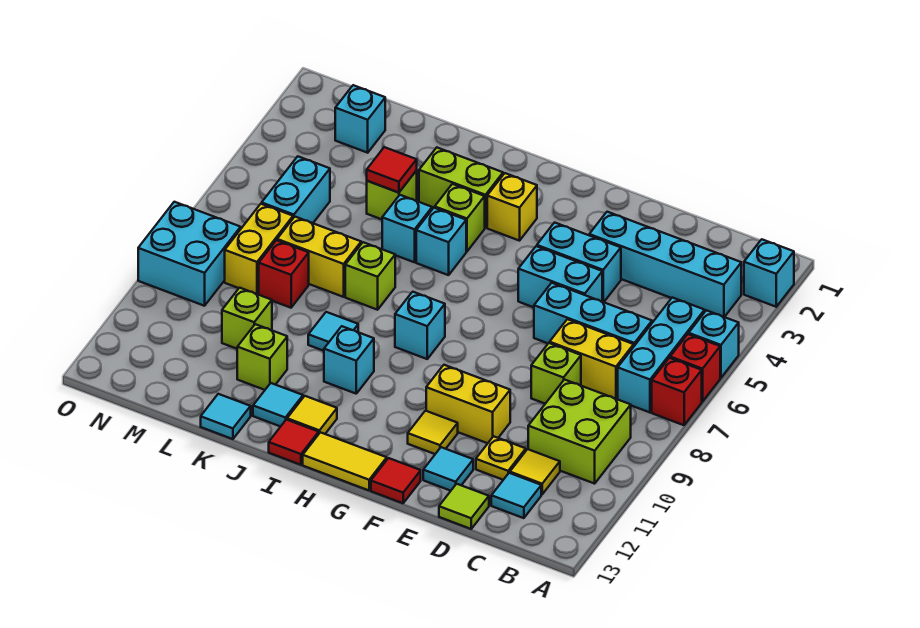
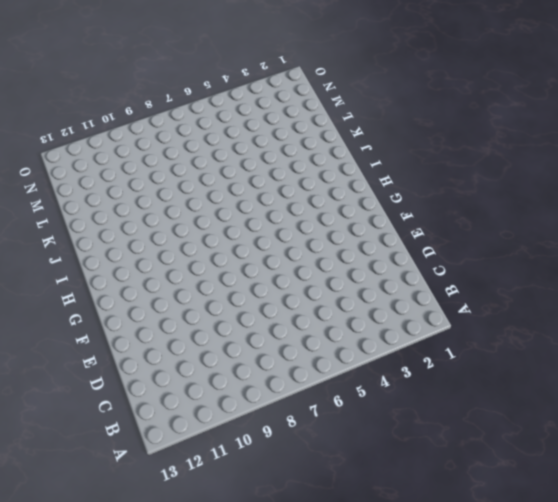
none -> cyan 1x1 brick [744,239,794,307]
none -> cyan 1x1 brick [689,310,739,378]
none -> red 1x1 brick [670,334,720,402]
none -> red 1x1 brick [652,358,702,425]

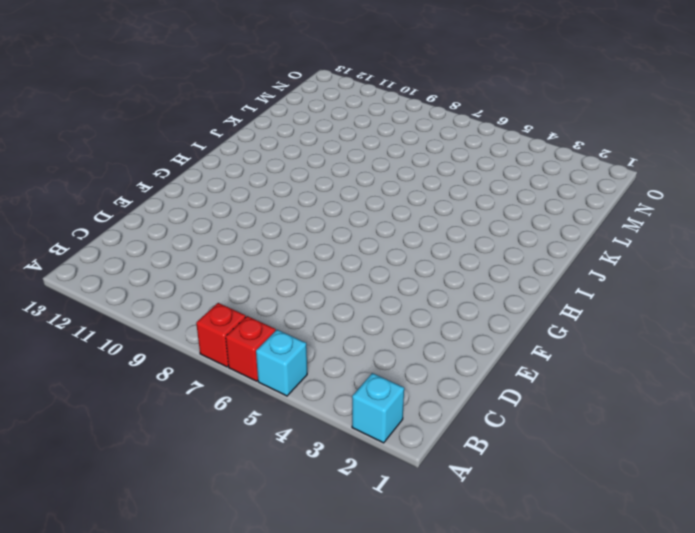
none -> cyan 1x4 brick [589,212,741,317]
none -> cyan 1x3 brick [618,298,705,412]
none -> lime 2x2 brick [528,380,631,484]
none -> cyan 1x3 brick [534,283,652,346]

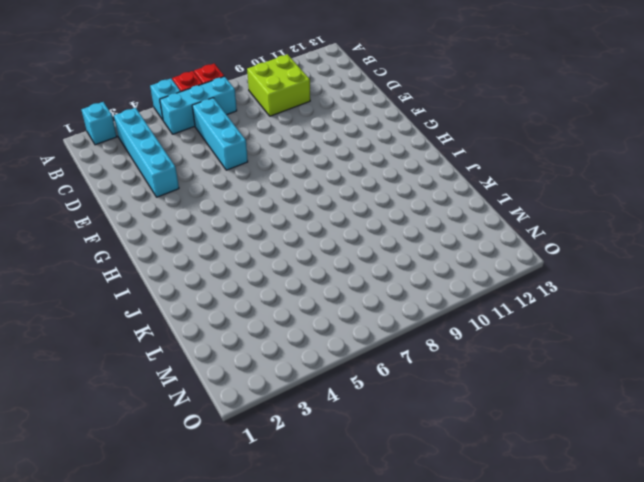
none -> yellow 1x2 brick [550,319,634,399]
none -> yellow 1x1 tile [510,449,560,494]
none -> cyan 1x1 tile [491,473,541,518]
none -> lime 1x1 brick [531,343,581,404]

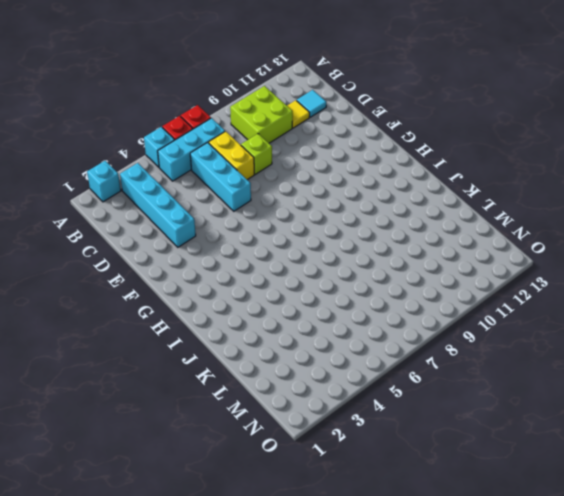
none -> yellow 1x1 plate [476,436,526,480]
none -> lime 1x1 tile [439,484,489,529]
none -> cyan 1x2 brick [537,223,621,302]
none -> cyan 1x2 brick [518,246,602,307]

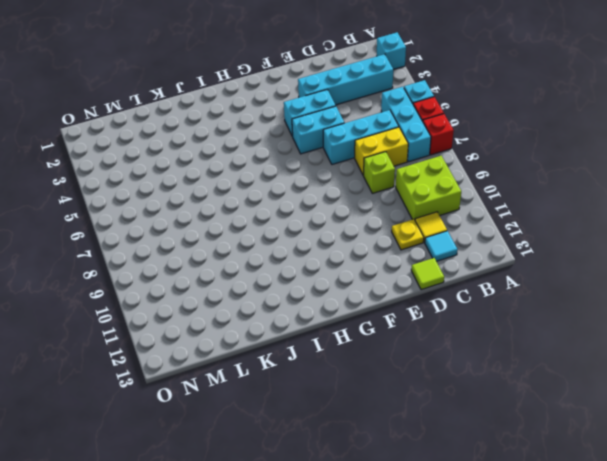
none -> yellow 1x2 brick [426,365,510,443]
none -> cyan 1x1 tile [423,447,473,491]
none -> yellow 1x1 tile [408,411,458,454]
none -> red 1x1 tile [371,458,421,503]

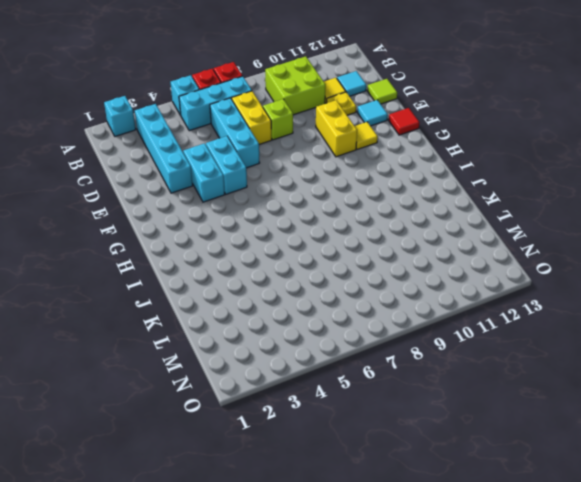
none -> yellow 1x2 tile [303,432,387,490]
none -> yellow 1x1 brick [487,173,537,241]
none -> cyan 1x1 brick [395,292,445,359]
none -> lime 1x2 brick [419,148,503,228]

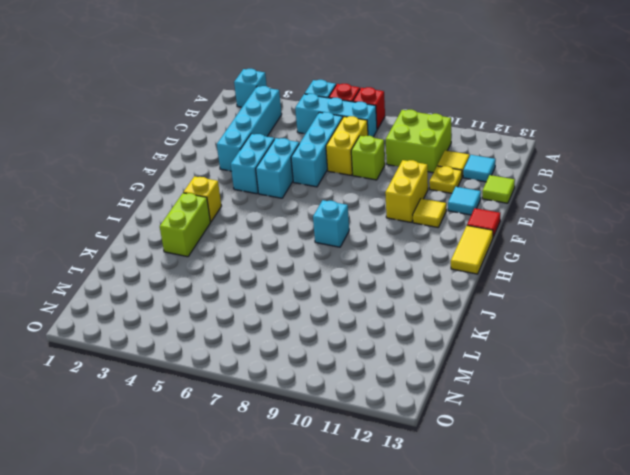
none -> lime 1x1 brick [435,184,485,251]
none -> cyan 1x1 brick [416,208,466,275]
none -> cyan 1x1 brick [324,326,374,394]
none -> yellow 1x1 tile [287,396,337,434]

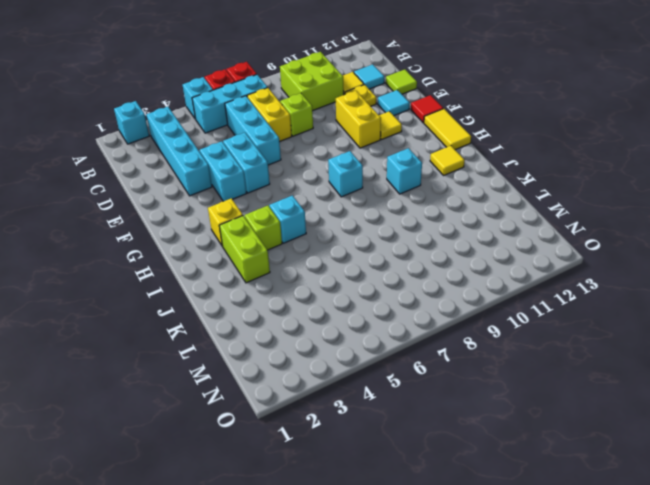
none -> red 1x1 tile [269,420,319,465]
none -> cyan 1x1 brick [382,195,432,262]
none -> lime 1x1 brick [345,242,395,310]
none -> cyan 1x1 tile [308,312,358,351]

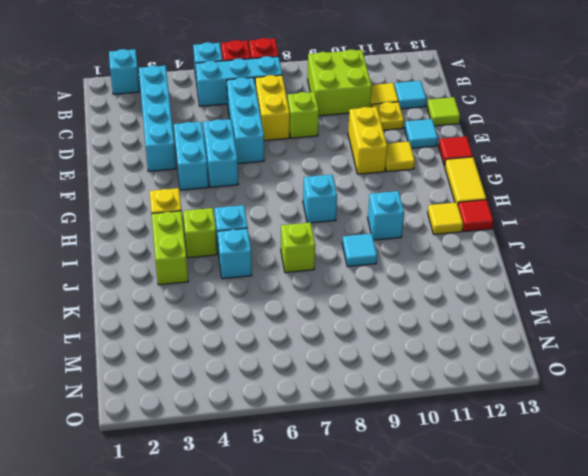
none -> cyan 1x1 tile [253,383,303,427]
none -> lime 1x1 brick [367,171,417,219]
none -> yellow 1x2 brick [277,217,361,297]
none -> lime 1x1 brick [237,324,287,390]

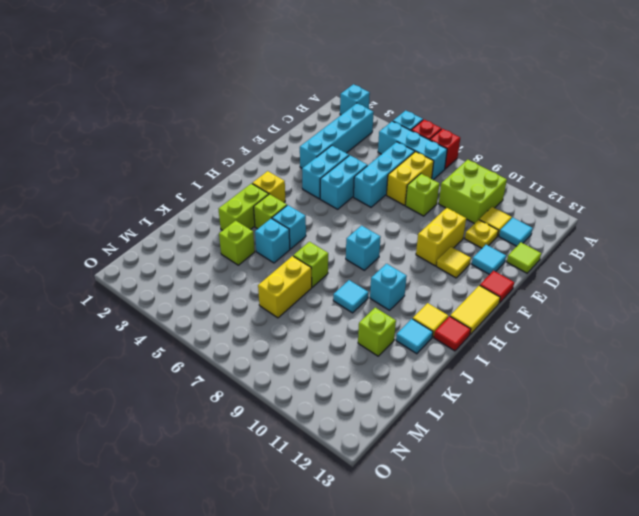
none -> cyan 1x1 tile [201,394,251,439]
none -> red 1x1 brick [259,240,309,308]
none -> lime 1x1 brick [222,288,272,349]
none -> cyan 1x1 brick [335,85,385,153]

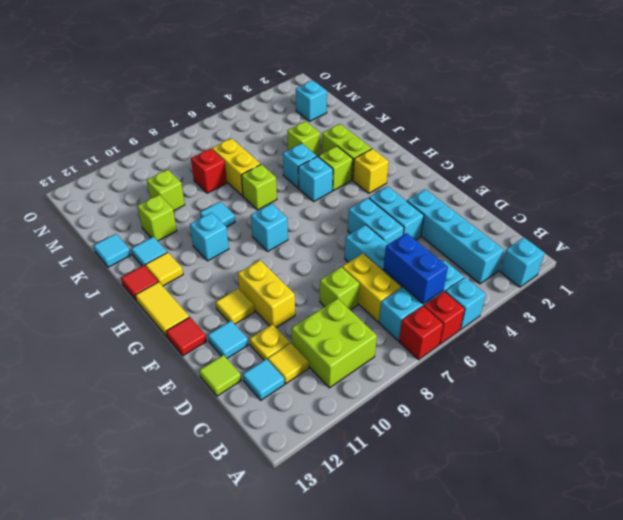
blue 1x2 brick [384,233,448,304] -> none
none -> cyan 1x2 brick [262,156,330,223]
none -> yellow 1x2 brick [225,204,293,294]
none -> cyan 2x2 brick [138,202,241,306]
none -> red 1x1 tile [367,147,417,193]

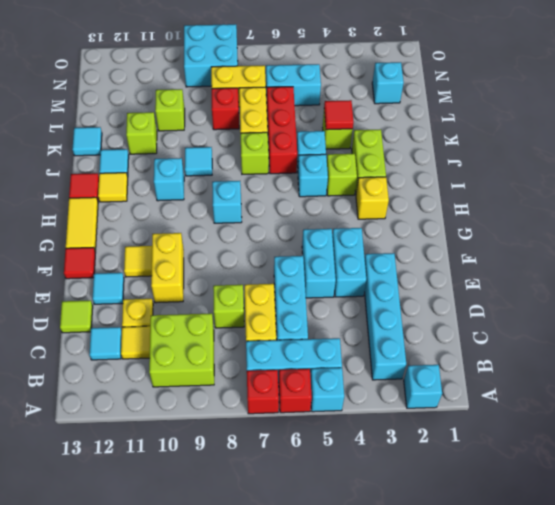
red 1x3 brick [267,87,297,174] -> none

